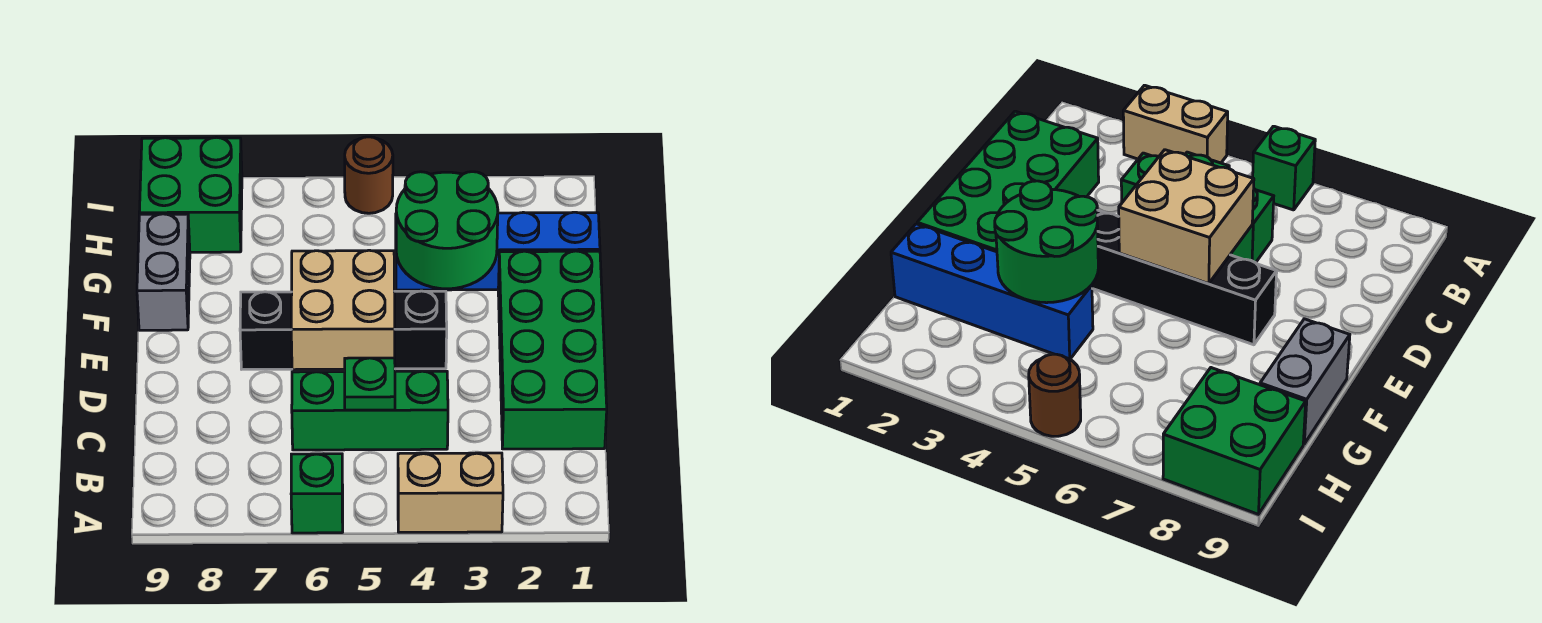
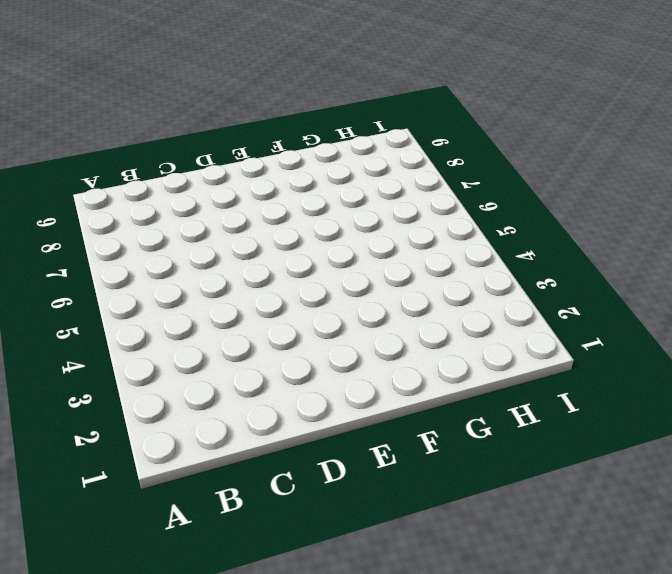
none -> tan 1x2 brick [398,453,503,532]
none -> green 1x1 brick [291,454,343,533]
none -> green 2x4 brick [498,251,607,449]

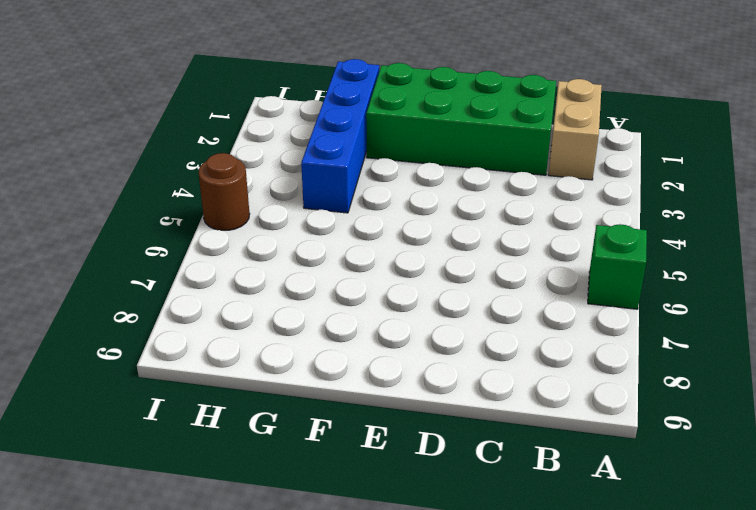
tan 1x2 brick [548,79,602,180] -> tan 1x2 brick moved to [398,453,503,532]
none -> green 1x3 brick [292,371,448,450]
none -> black 1x4 brick [240,291,447,369]
none -> grey 1x2 brick [137,214,190,330]

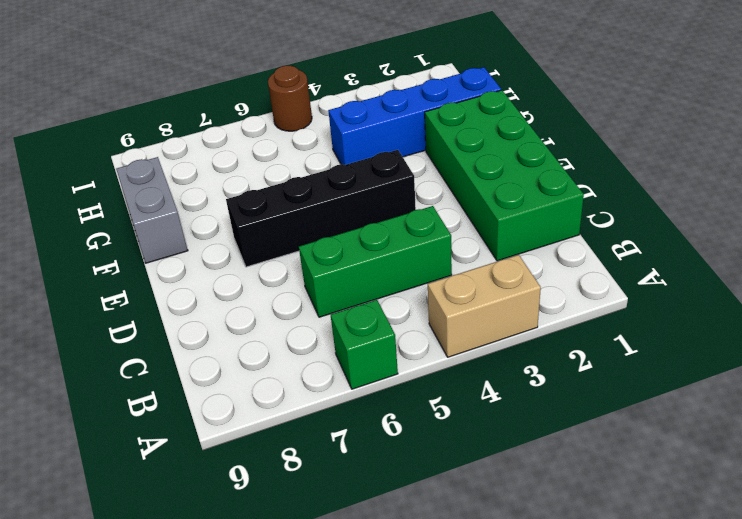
none -> green 2x2 brick [139,137,242,252]
none -> green 1x1 plate [345,358,395,410]
none -> tan 2x2 brick [291,250,395,370]

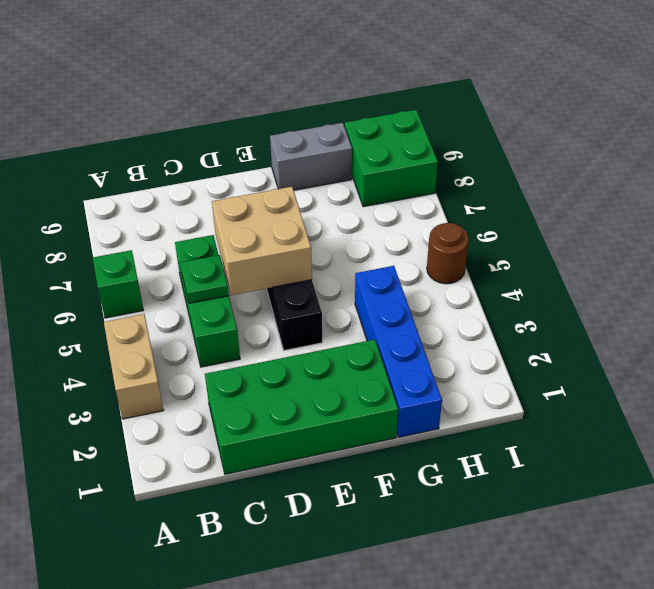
none -> green 2x2 round brick [396,172,498,289]

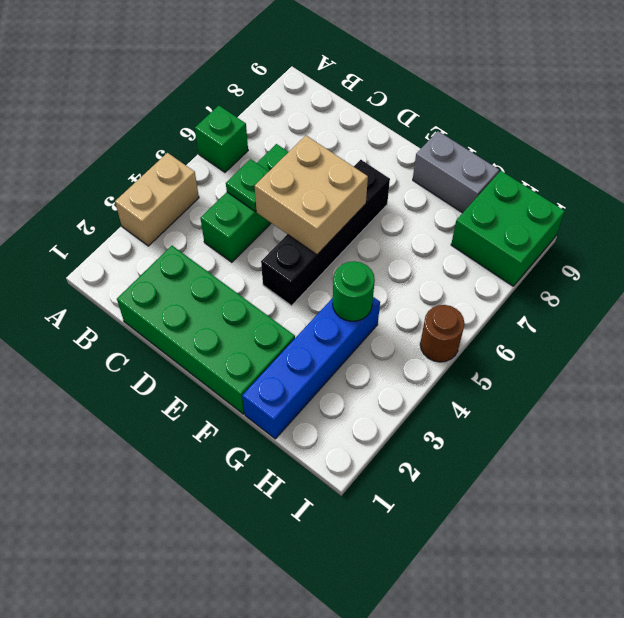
green 1x1 round brick [333,261,375,321] -> green 2x2 round brick [396,172,498,289]

